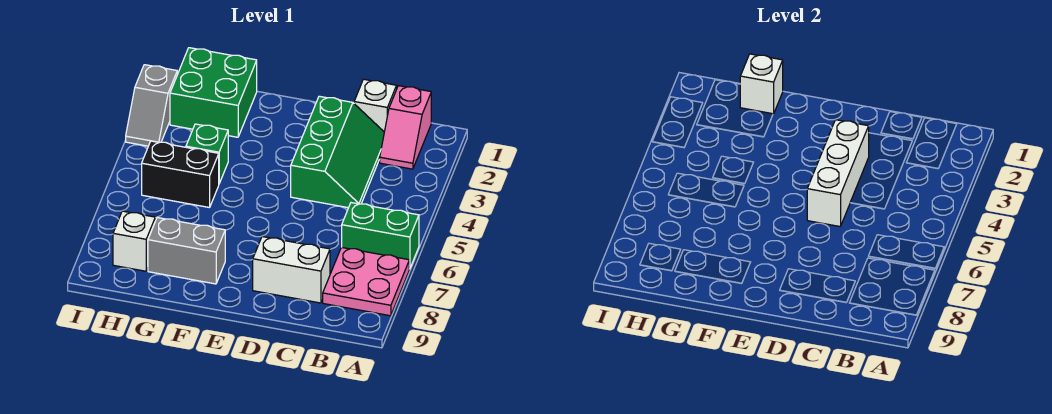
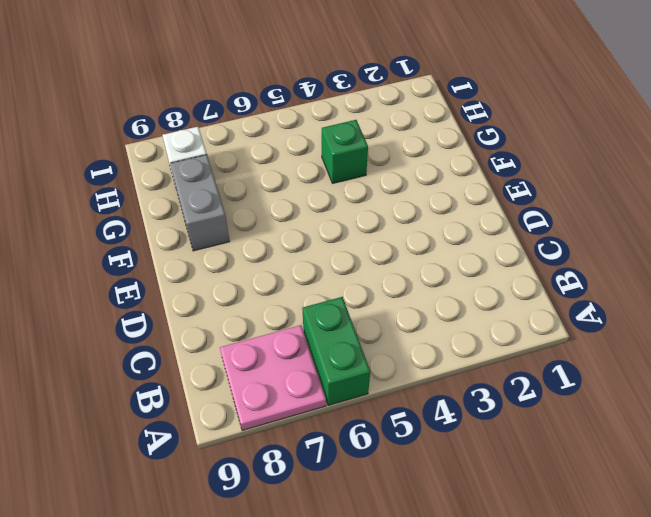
none -> pink 1x2 slope [380,86,431,169]
none -> white 1x1 brick [354,79,397,132]
none -> green 2x3 slope [291,96,384,208]

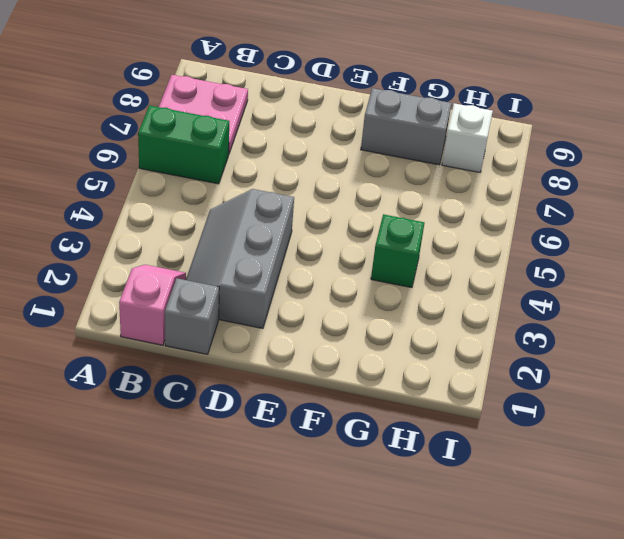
grey 1x1 brick [165,278,219,354] -> white 1x1 brick [354,79,397,132]
grey 2x3 slope [186,189,294,329] -> green 2x3 slope [291,96,384,208]
none -> white 1x2 brick [253,237,330,303]
none -> green 2x2 brick [170,48,257,137]
none -> black 1x2 brick [142,141,219,208]

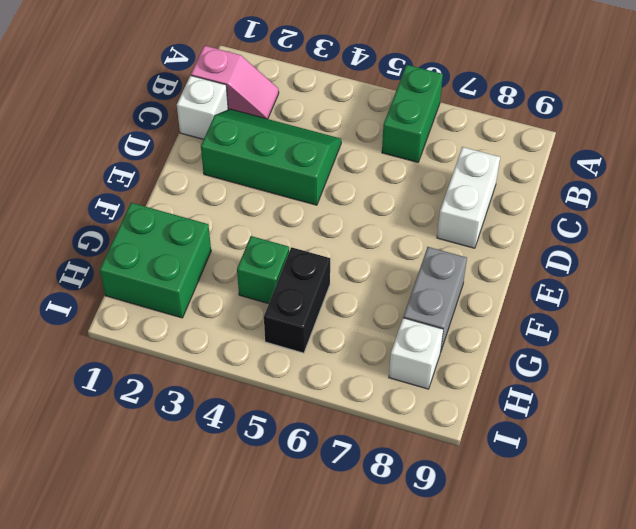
none -> pink 2x2 plate [323,247,409,316]
none -> grey 1x2 slope [126,65,177,146]
none -> white 1x3 brick [807,120,869,226]

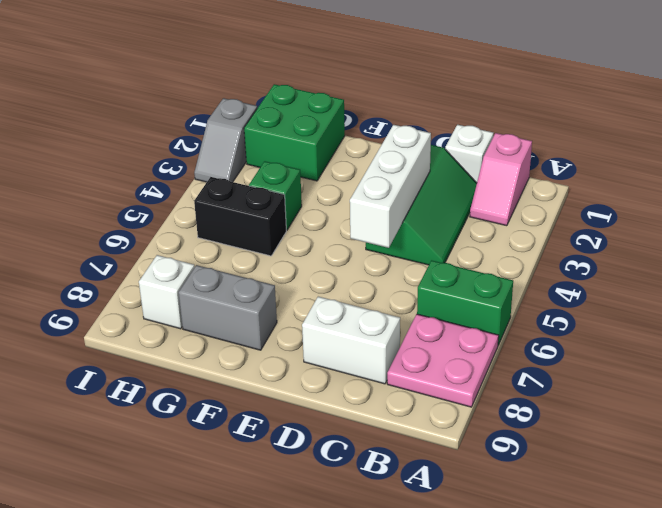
none -> white 1x1 brick [740,54,783,114]

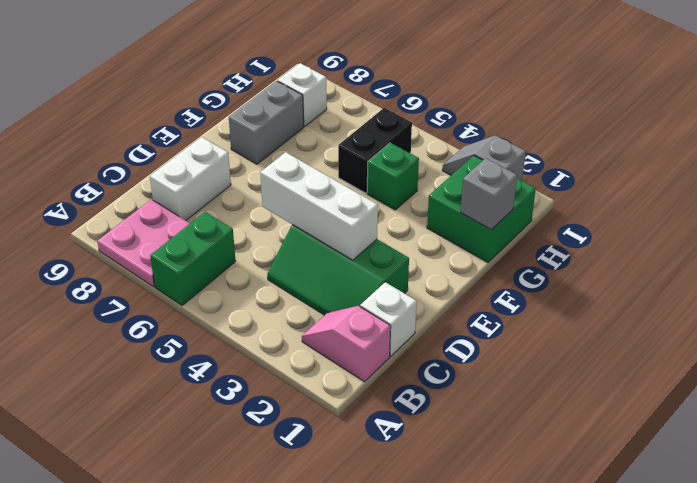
grey 1x1 brick [461,158,517,230] -> white 1x1 brick [740,54,783,114]

